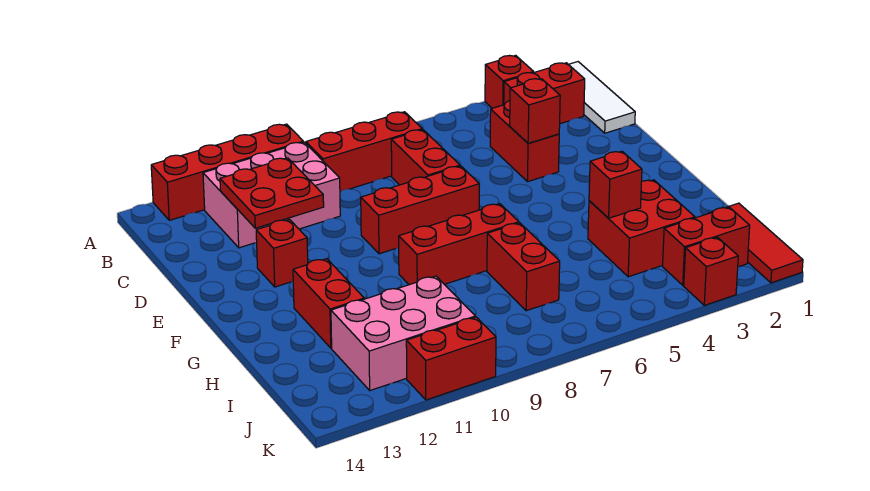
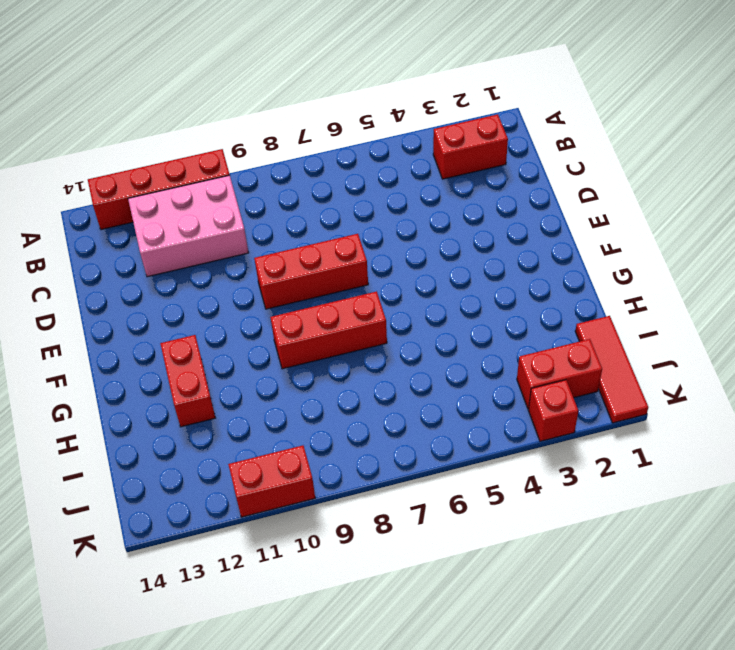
none -> white 1x3 tile [568,62,635,133]
none -> red 1x1 brick [485,55,534,108]
none -> red 1x3 brick [306,112,422,192]

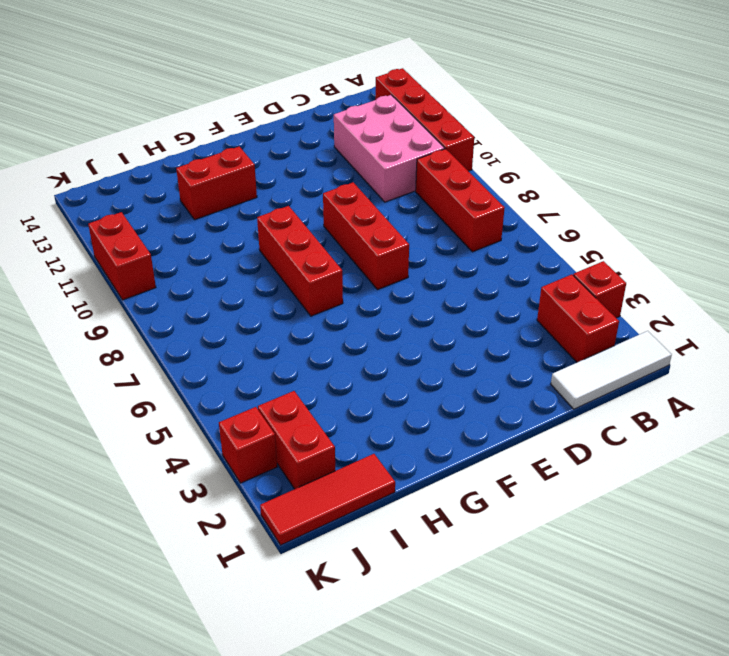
none -> red 1x2 brick [490,101,559,182]
none -> red 1x2 brick [391,130,460,185]
none -> red 1x1 brick [256,219,308,287]

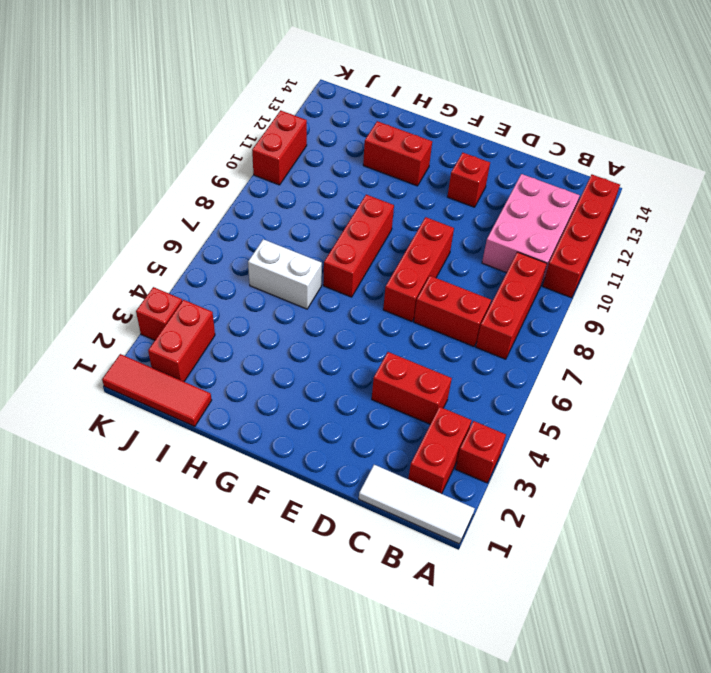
white 1x2 brick [248,239,322,309] -> none
none -> red 2x2 brick [588,180,695,277]
none -> red 1x2 brick [487,223,560,311]
none -> pink 2x3 brick [331,276,475,390]

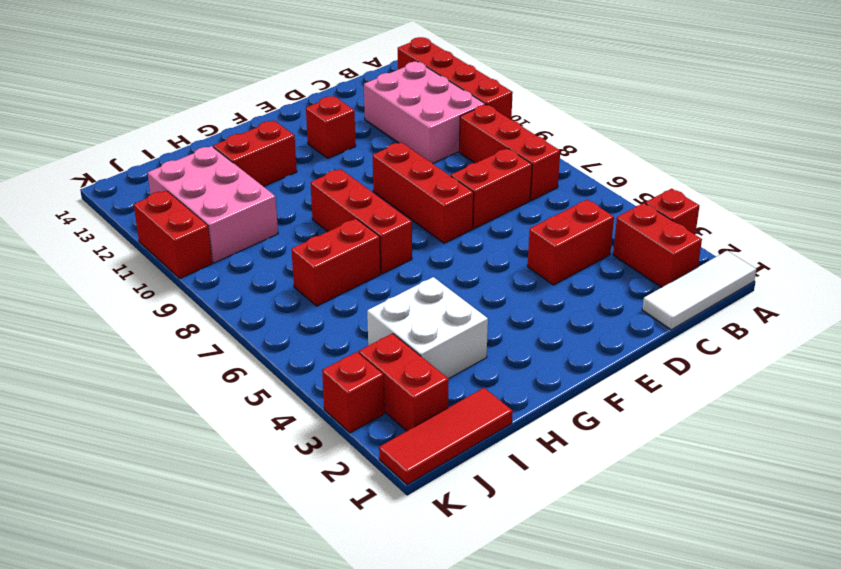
white 2x2 brick [367,277,488,379] -> red 2x2 brick [588,180,695,277]
none -> red 2x2 plate [220,158,324,228]
none -> red 1x1 brick [510,79,560,143]
none -> red 1x1 brick [589,151,642,218]

